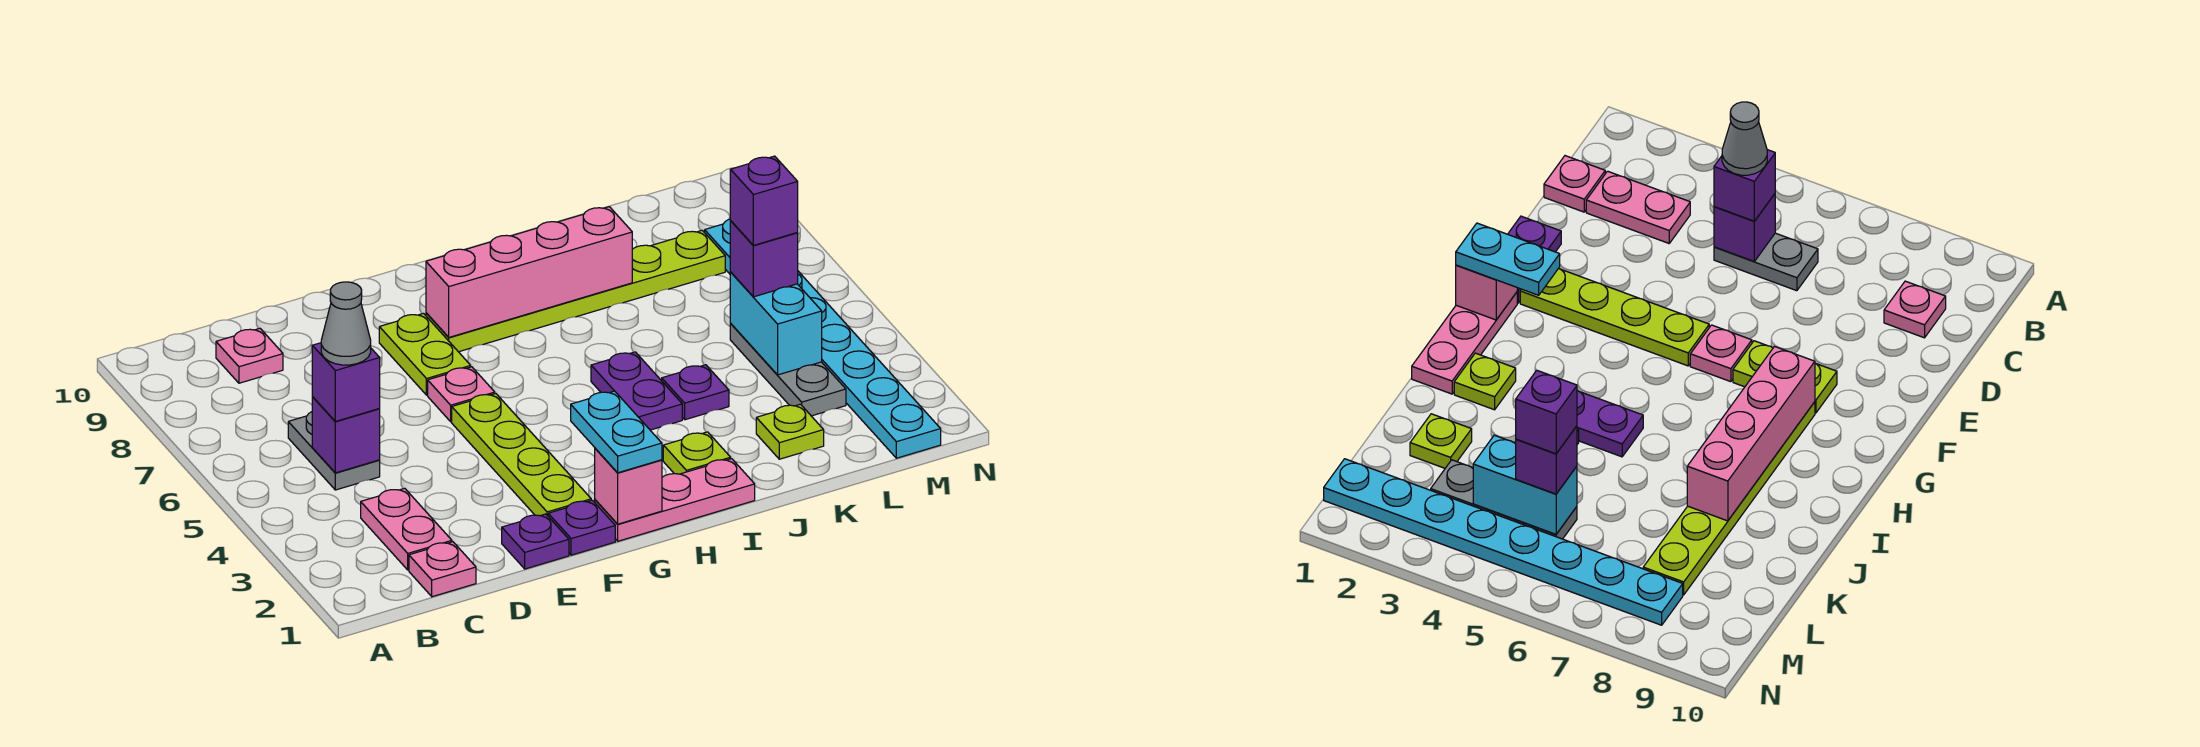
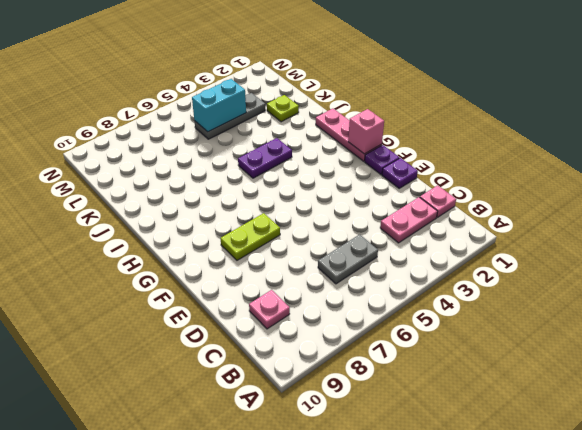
none -> lime 1x4 plate [452,394,591,516]
none -> pink 1x1 plate [428,367,495,422]
none -> lime 1x6 plate [426,230,725,352]

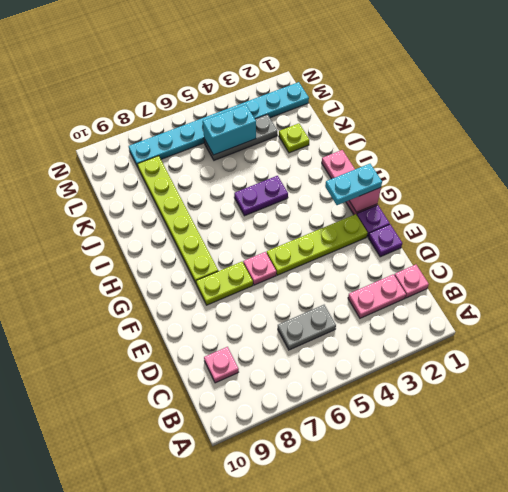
none -> lime 1x1 plate [663,432,731,474]
none -> purple 1x1 plate [662,365,729,420]
none -> purple 1x1 brick [312,397,380,473]

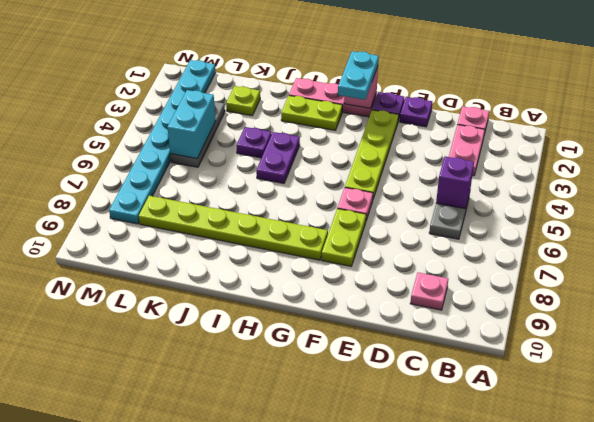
lime 1x2 plate [281,96,342,130] -> lime 1x1 plate [663,432,731,474]
none -> pink 1x4 brick [426,207,632,337]
none -> purple 1x1 brick [312,343,380,421]
none -> purple 1x1 brick [730,221,798,297]

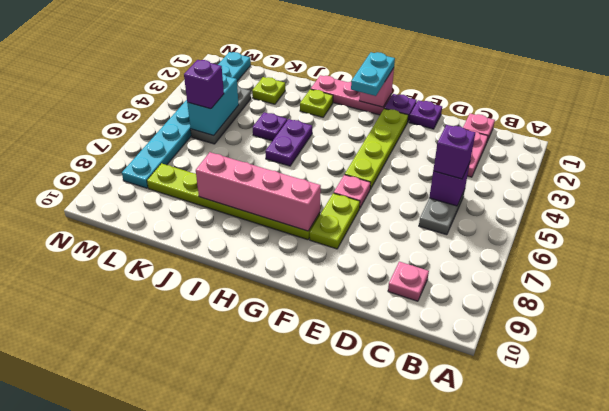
none -> grey 1x1 cone [321,282,371,365]
none -> purple 1x1 brick [730,156,798,245]

